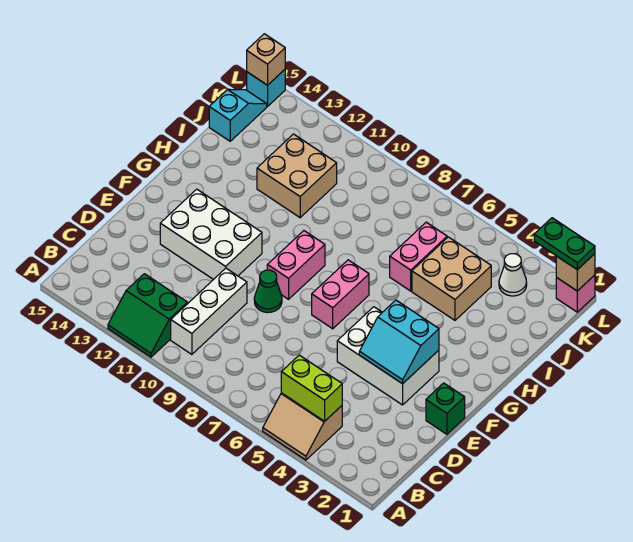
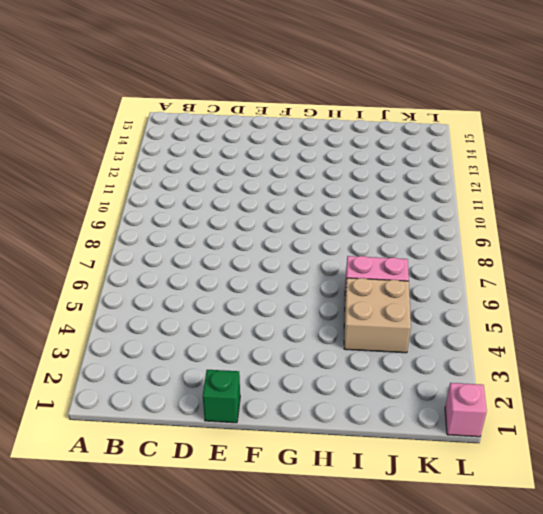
none -> tan 2x2 slope [263,393,342,460]
none -> green 2x2 slope [108,274,187,357]
none -> white 1x3 brick [171,268,247,354]

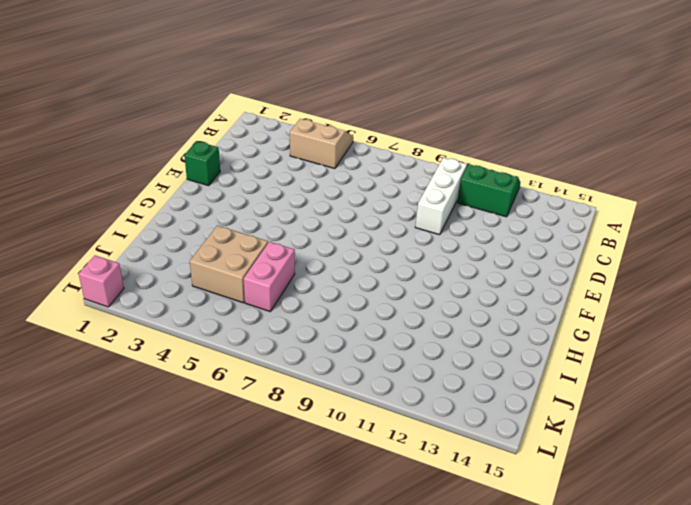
none -> white 2x3 brick [337,307,439,405]
none -> green 1x1 cone [254,270,282,313]
none -> white 2x3 brick [160,189,262,280]

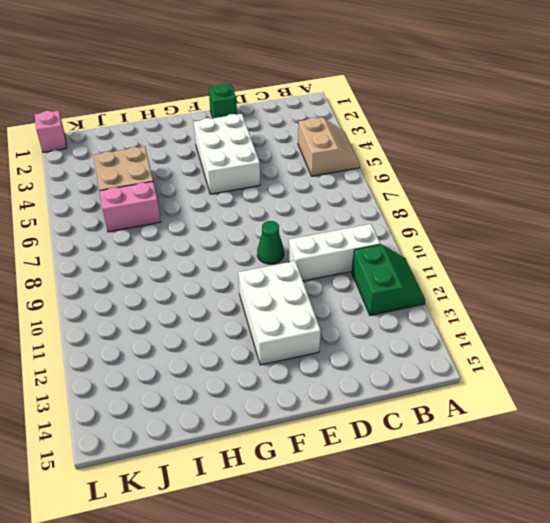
none -> pink 1x2 brick [312,260,369,329]
none -> pink 1x2 brick [267,231,325,299]
none -> tan 2x2 brick [257,134,337,218]

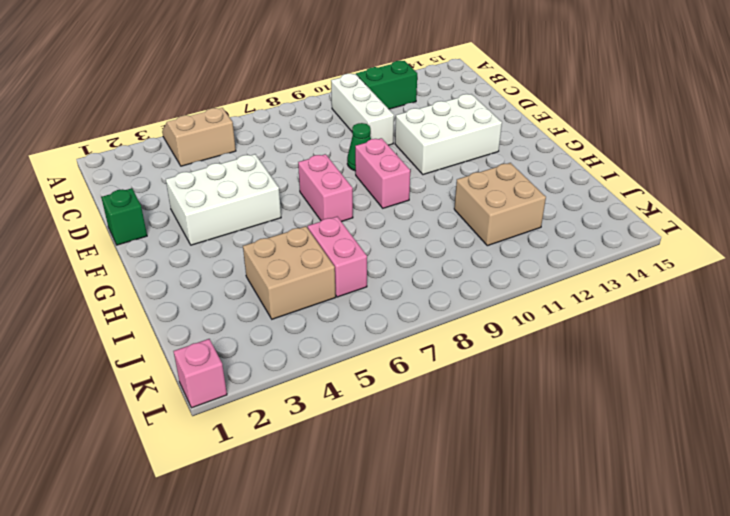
none -> cyan 1x2 slope [209,89,267,141]
none -> white 1x1 cone [499,254,527,296]
none -> cyan 1x1 brick [247,70,285,106]

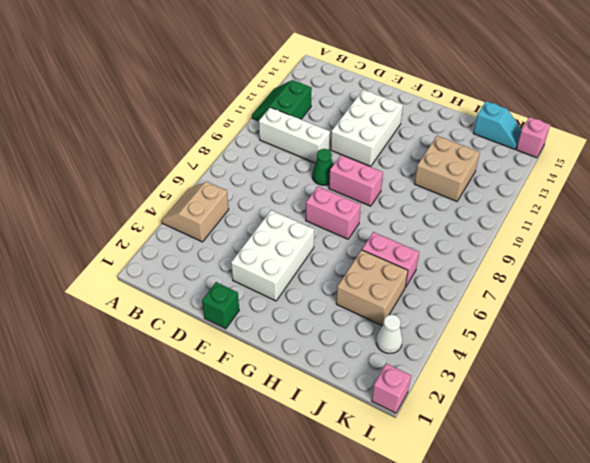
pink 1x1 brick [516,117,550,158] -> cyan 1x1 brick [247,70,285,106]
none -> lime 1x2 brick [281,355,342,421]
none -> cyan 2x2 slope [359,300,439,384]
none -> tan 1x1 brick [556,254,595,291]

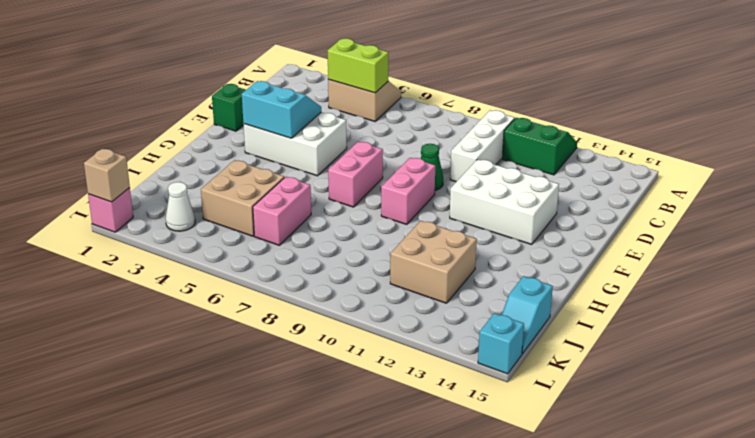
none -> tan 1x1 brick [247,34,285,85]
none -> green 1x2 plate [534,218,595,270]

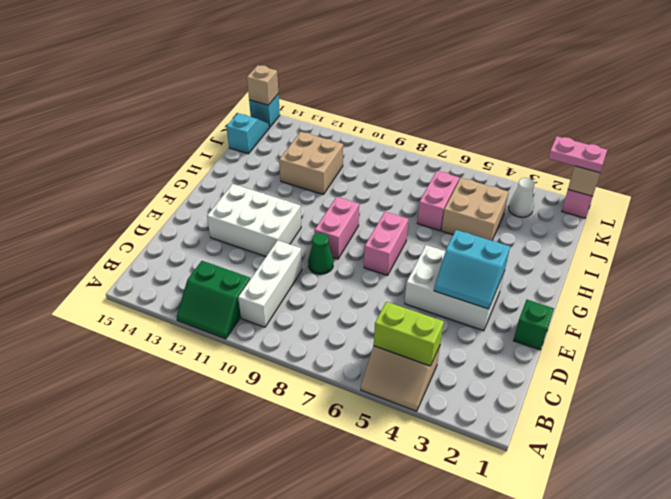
pink 1x2 plate [549,136,607,173] -> green 1x2 plate [534,218,595,270]

